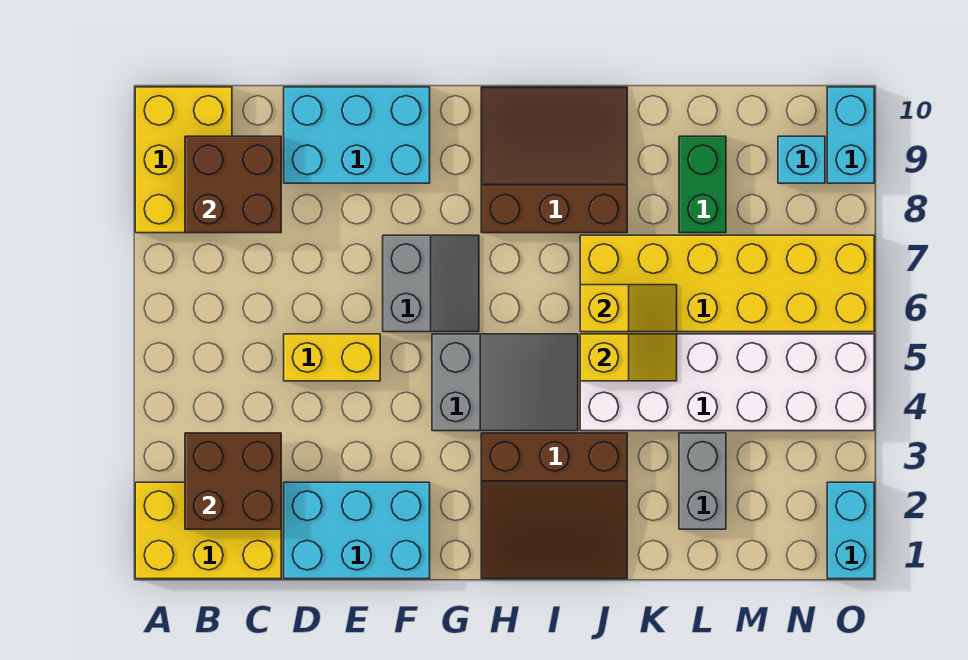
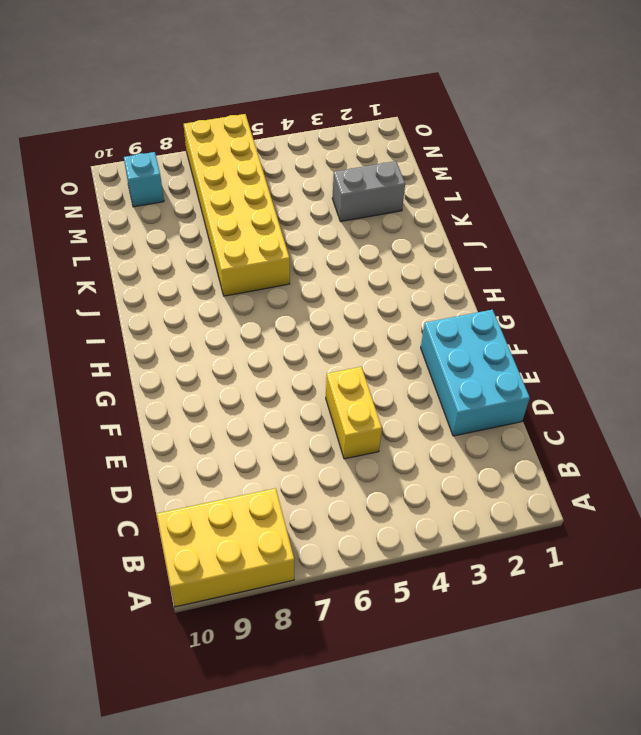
none -> yellow 2x3 brick [135,482,281,579]
none -> cyan 2x3 brick [284,87,430,183]
none -> grey 2x2 slope [383,235,479,332]

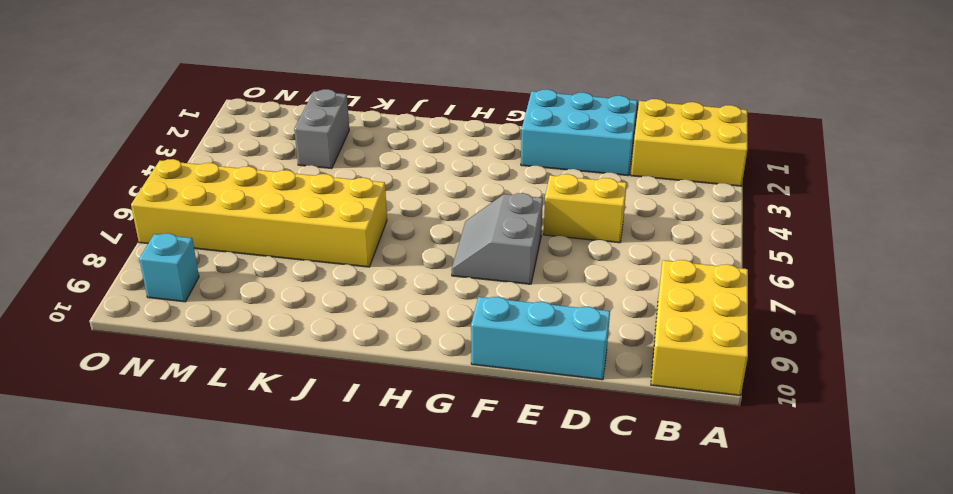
cyan 1x3 brick [471,297,610,380] -> cyan 2x3 brick [284,87,430,183]
none -> grey 2x3 slope [432,334,578,431]
none -> brown 3x3 slope [481,433,627,579]
none -> brown 3x3 slope [481,87,627,233]

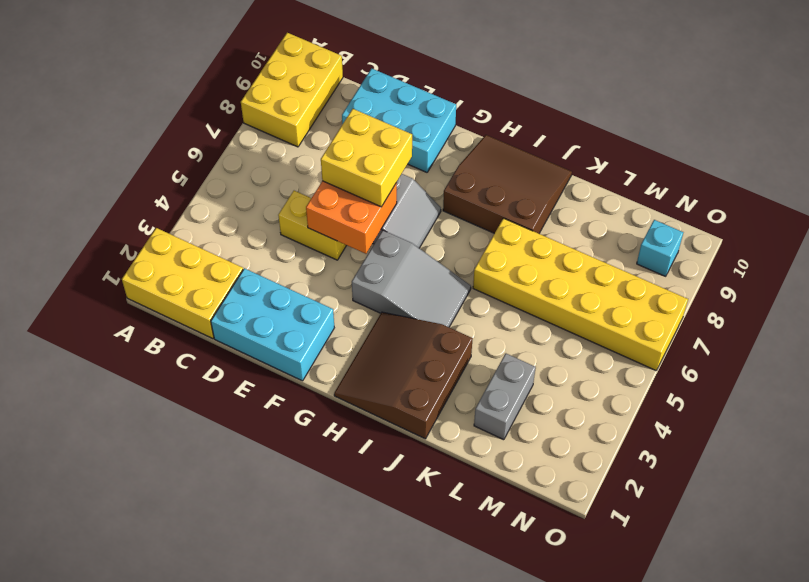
orange 2x2 brick [306,181,397,254] -> none
yellow 2x2 brick [321,109,412,207] -> none
brown 3x3 slope [334,312,473,439] -> brown 3x3 slope turned to [481,433,627,579]
none -> white 2x6 brick [580,334,874,431]
none -> green 1x2 brick [679,136,726,233]
none -> cyan 1x2 brick [827,482,874,579]

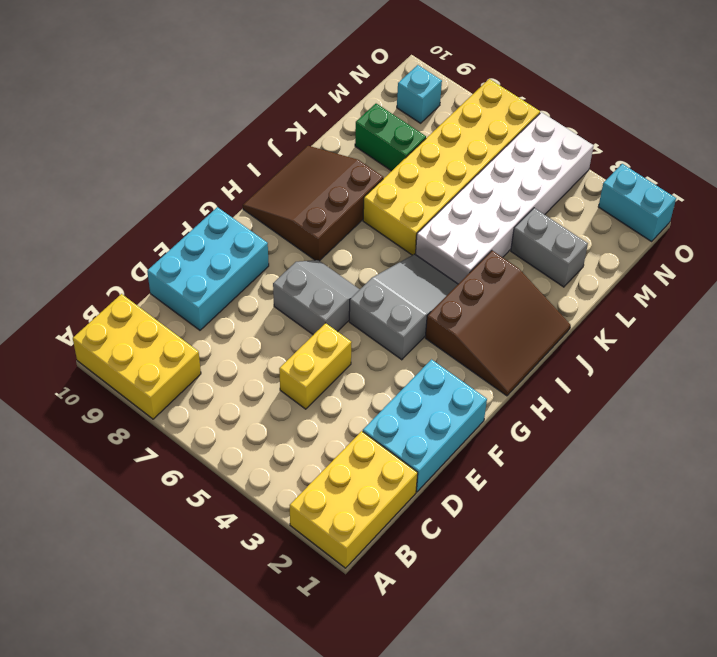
none -> cyan 1x2 brick [827,87,874,183]
none -> brown 2x2 brick [185,433,281,529]
none -> brown 2x2 brick [185,136,281,233]

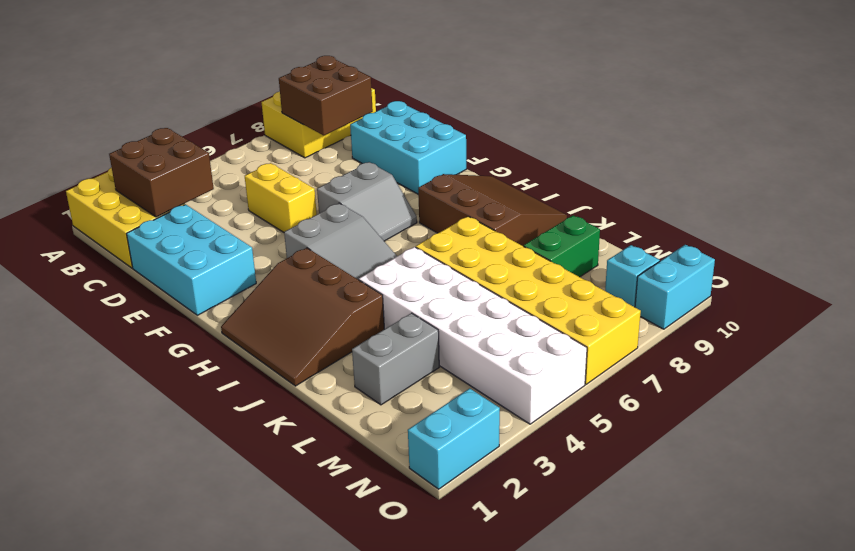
none -> yellow 1x2 slope [580,334,677,381]
none -> yellow 1x2 slope [580,285,677,332]

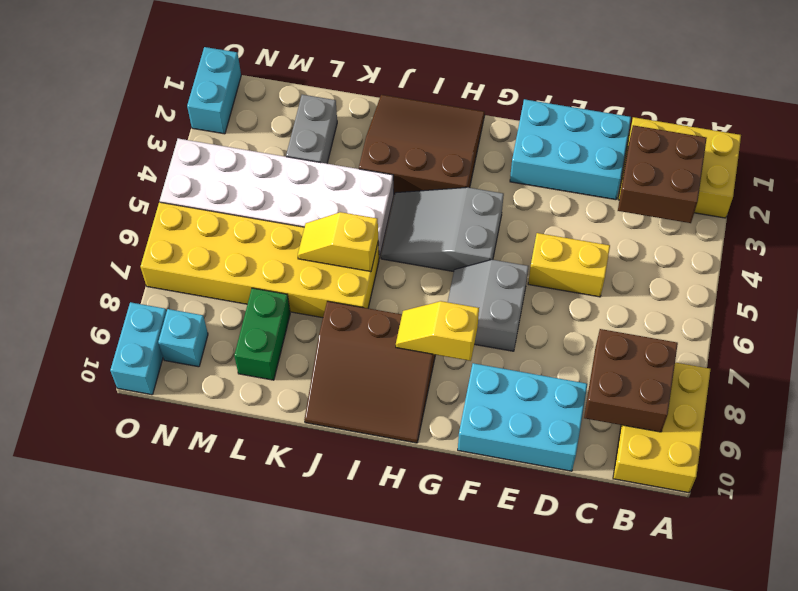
yellow 1x2 slope [396,301,479,361] -> yellow 1x2 slope moved to [580,334,677,381]

